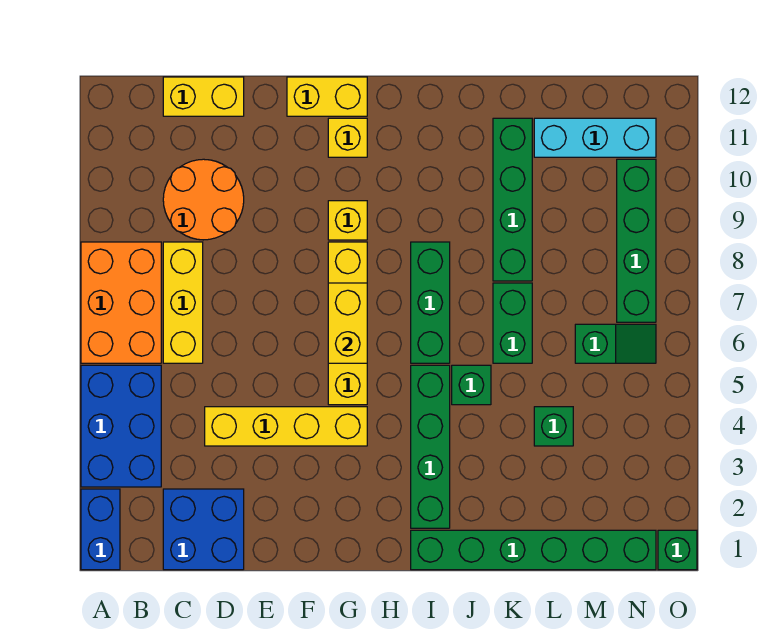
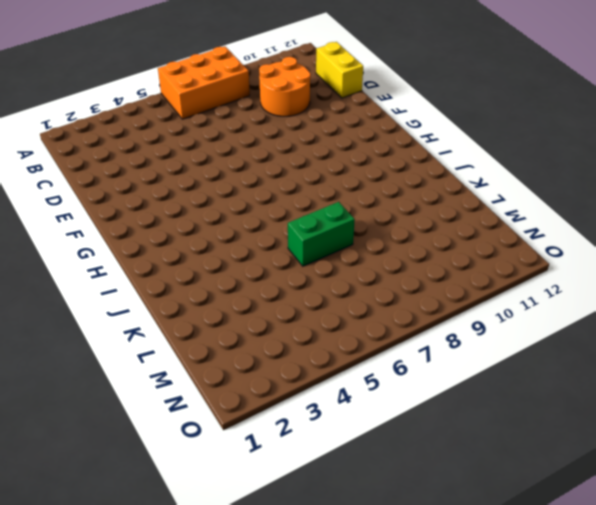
none -> blue 1x2 brick [81,489,120,570]
none -> blue 2x3 brick [81,365,161,487]
none -> blue 2x2 brick [163,489,244,570]

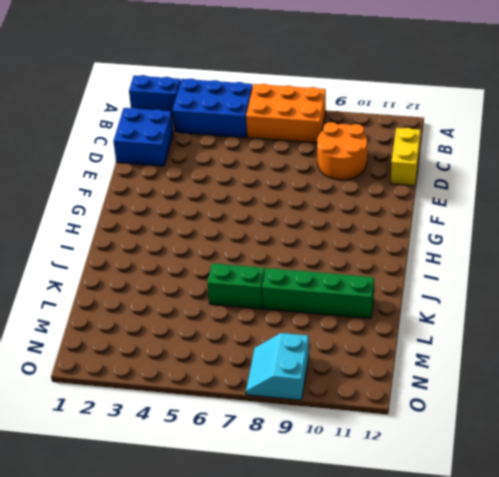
cyan 2x2 slope [246,333,309,400] -> green 1x4 brick [617,159,656,322]
none -> yellow 1x3 brick [163,242,203,363]
none -> yellow 1x4 brick [205,407,367,446]
none -> yellow 1x2 brick [287,77,367,116]

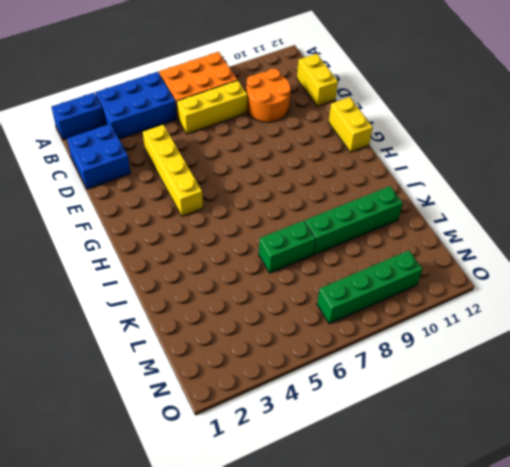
none -> yellow 1x4 brick [328,242,367,405]
none -> yellow 1x1 brick [328,201,367,240]
none -> yellow 1x1 brick [328,118,367,157]

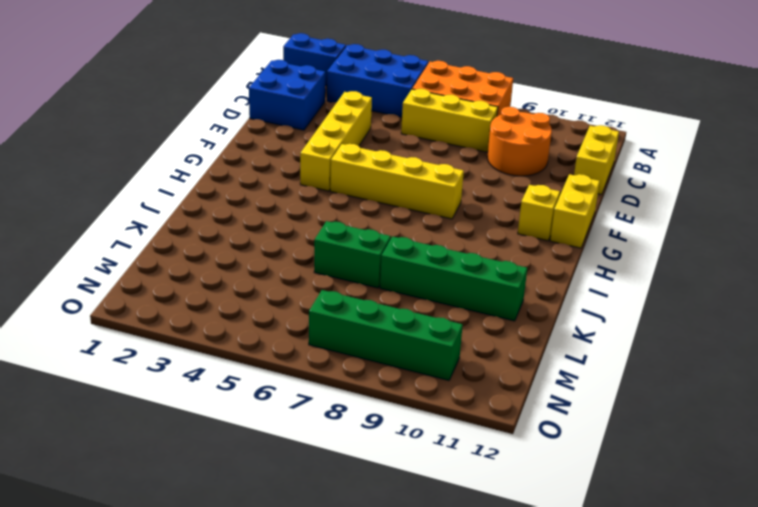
none -> yellow 1x1 brick [328,201,367,240]
none -> green 1x6 brick [411,530,656,570]
none -> green 1x4 brick [411,365,450,528]

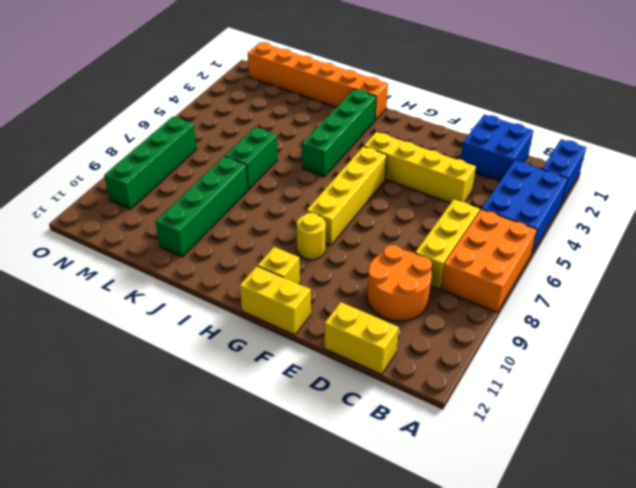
yellow 1x1 round brick [297,213,326,260] -> yellow 1x1 brick [328,201,367,240]
orange 1x6 brick [248,42,388,120] -> green 1x6 brick [411,530,656,570]
none -> green 1x3 brick [411,242,450,363]
none -> green 1x1 brick [452,365,491,405]
none -> green 1x1 brick [534,407,573,446]

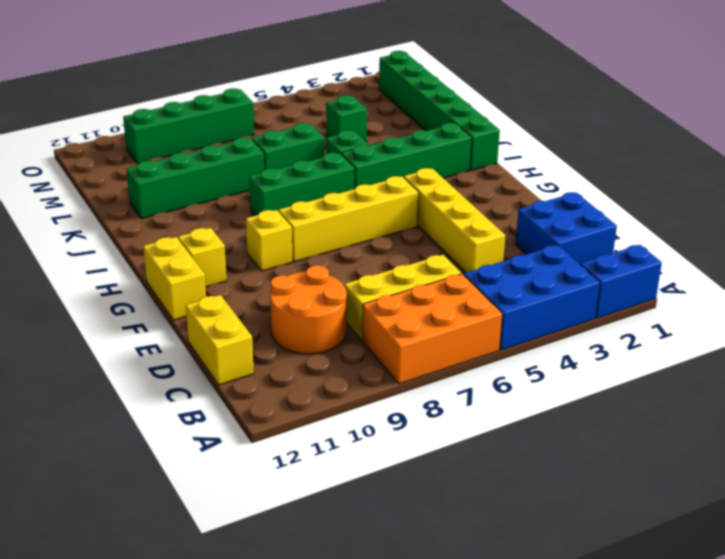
none -> cyan 1x3 brick [534,118,656,157]
none -> green 1x2 slope [575,324,656,363]
none -> green 1x1 brick [658,530,697,570]

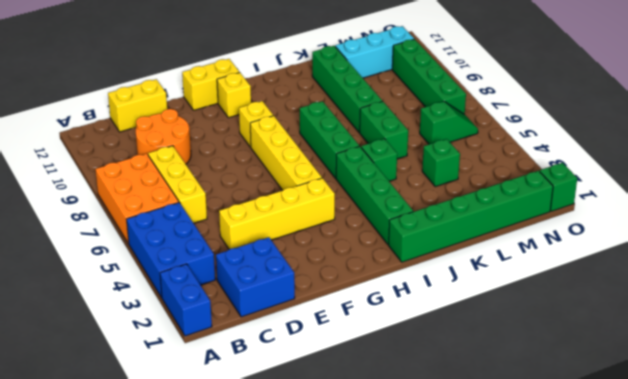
none -> yellow 1x2 brick [328,283,367,363]

